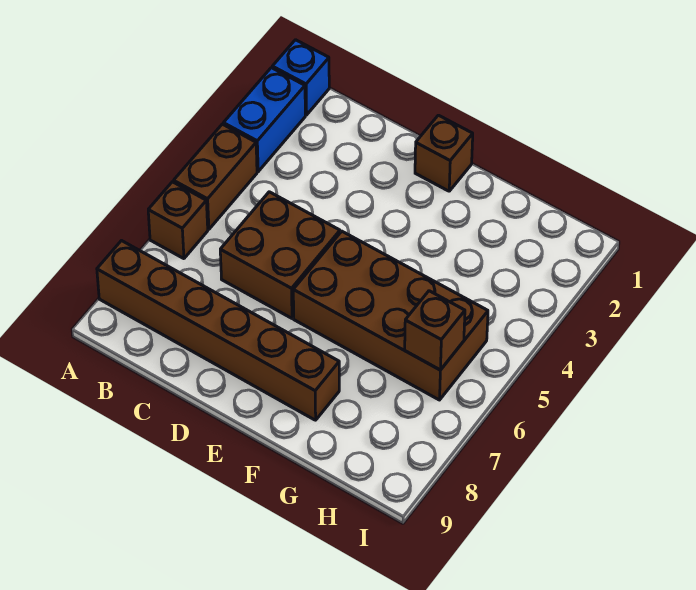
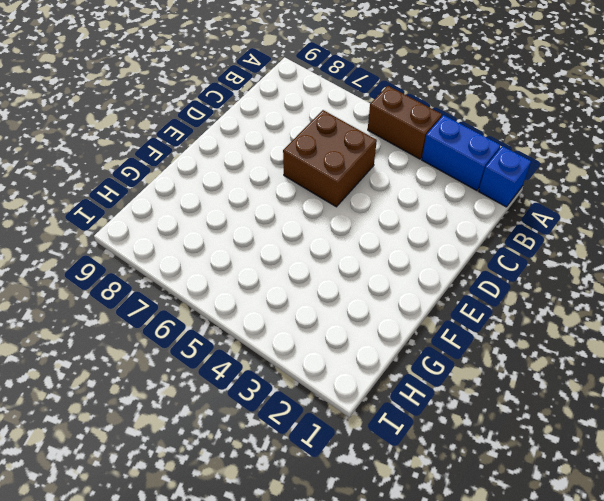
none -> brown 1x1 brick [148,182,208,259]
none -> brown 1x6 brick [97,241,339,420]

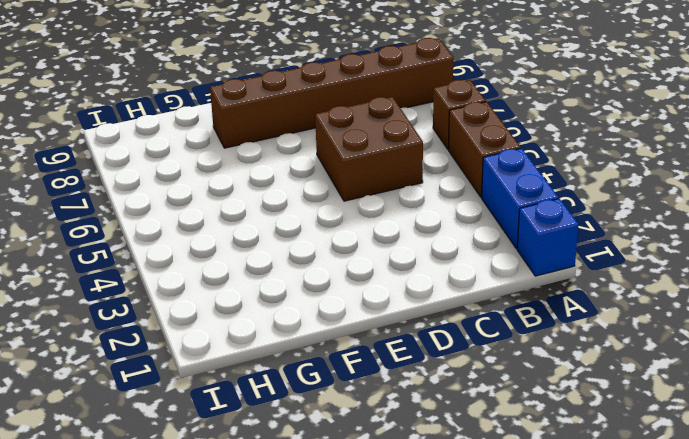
none -> brown 1x1 brick [415,115,473,191]
none -> brown 2x4 brick [293,231,488,400]

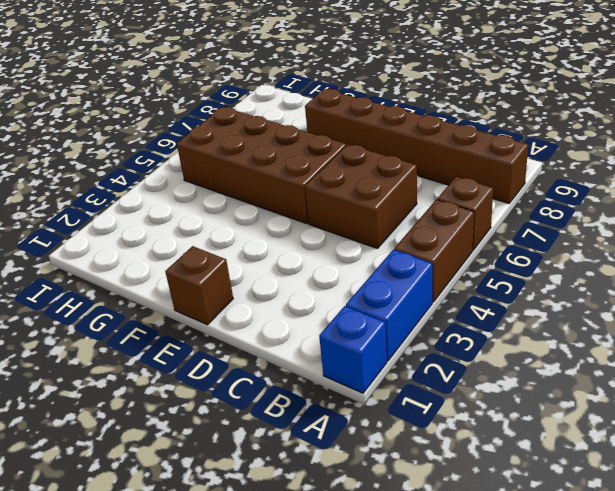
none -> brown 1x1 brick [405,291,465,370]

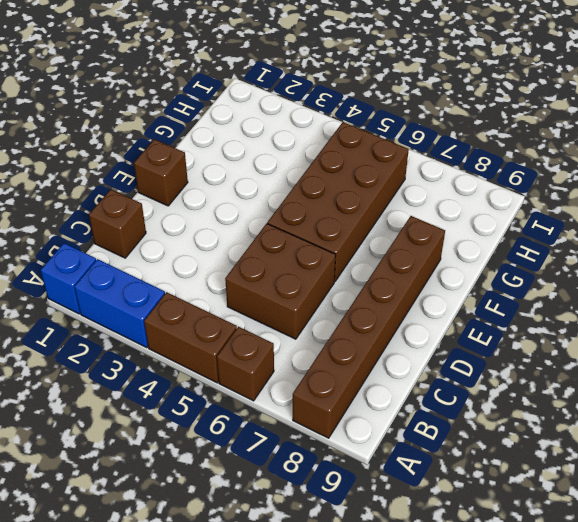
brown 1x1 brick [89,189,146,258] -> brown 1x1 brick moved to [405,291,465,370]

